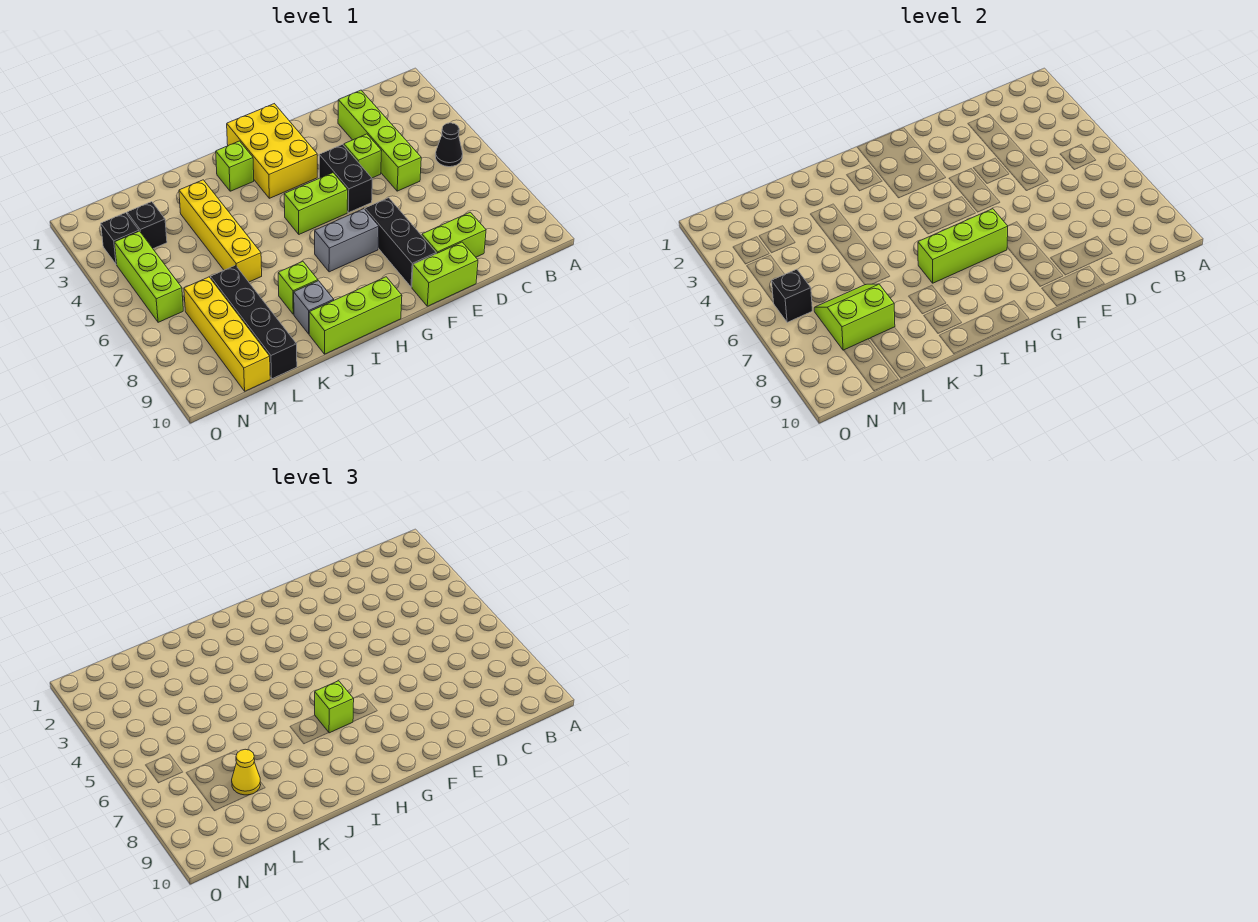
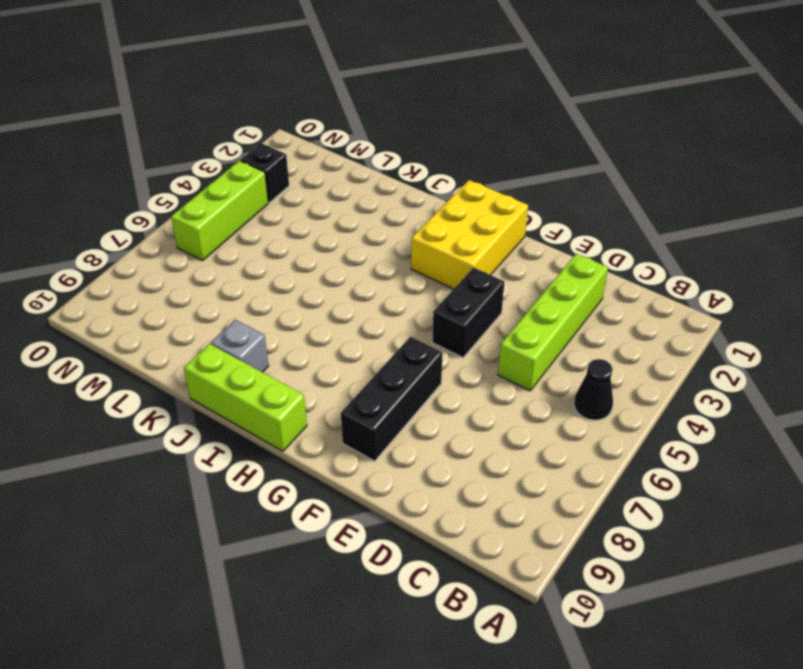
none -> lime 1x2 brick [422,212,486,257]
none -> lime 1x1 brick [344,134,382,178]
none -> lime 1x2 brick [412,242,478,306]

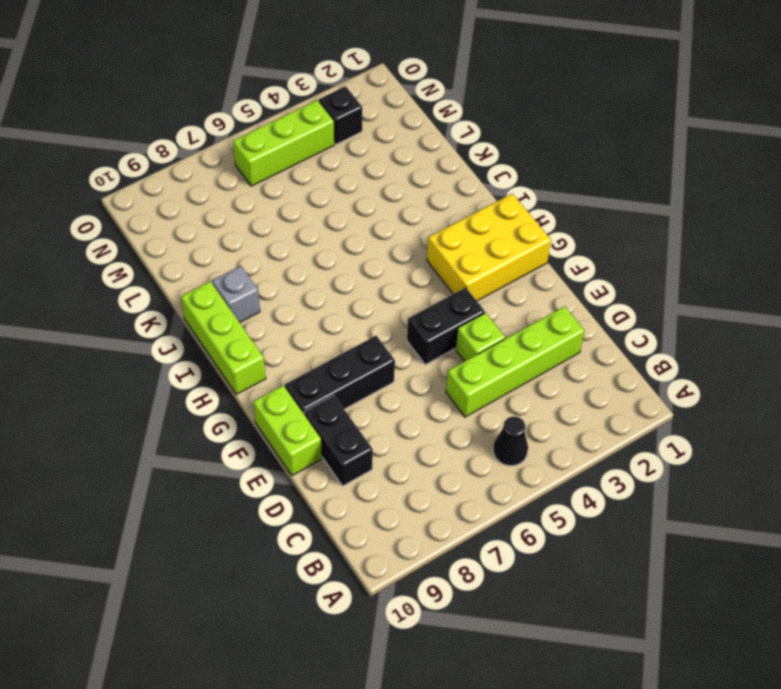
black 1x2 brick [304,396,373,486] -> lime 1x2 brick [422,212,486,257]
none -> lime 1x2 brick [284,173,348,234]
none -> grey 1x2 brick [315,209,379,272]
none -> lime 1x1 brick [216,141,254,191]

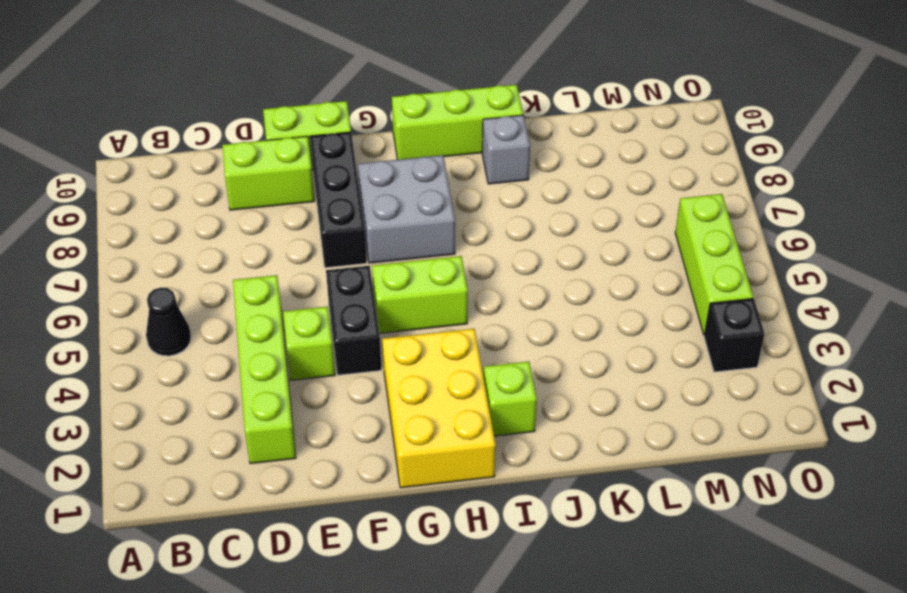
grey 2x2 brick [358,155,455,263] -> grey 1x2 brick [315,209,379,272]
none -> lime 1x1 brick [278,261,318,314]
none -> yellow 1x4 brick [179,180,262,282]
none -> black 1x4 brick [211,265,297,379]

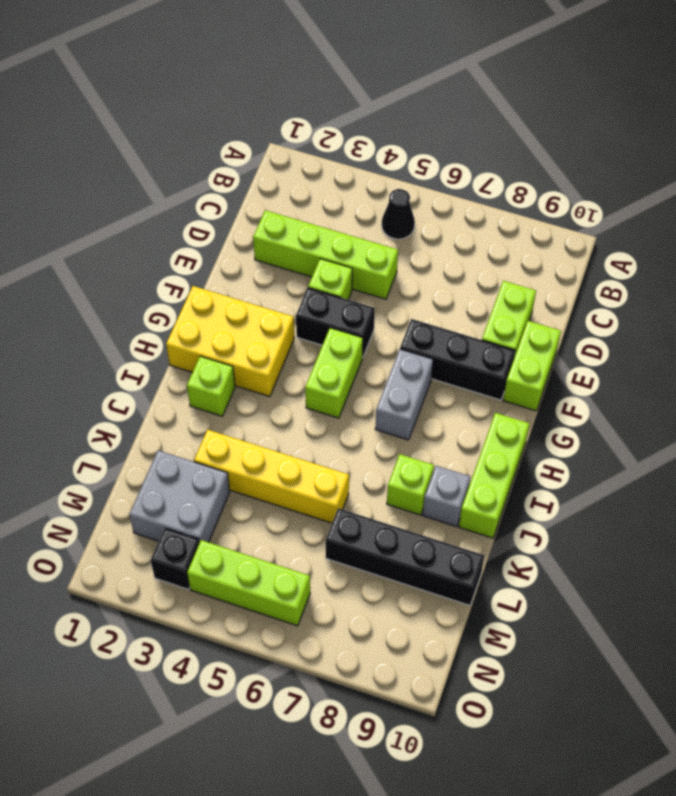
grey 2x2 brick [129,450,230,542] -> black 1x1 brick [127,202,167,249]
none -> yellow 1x4 brick [184,277,270,391]
none -> lime 1x3 brick [918,209,1008,283]
none -> lime 2x2 slope [814,284,895,350]

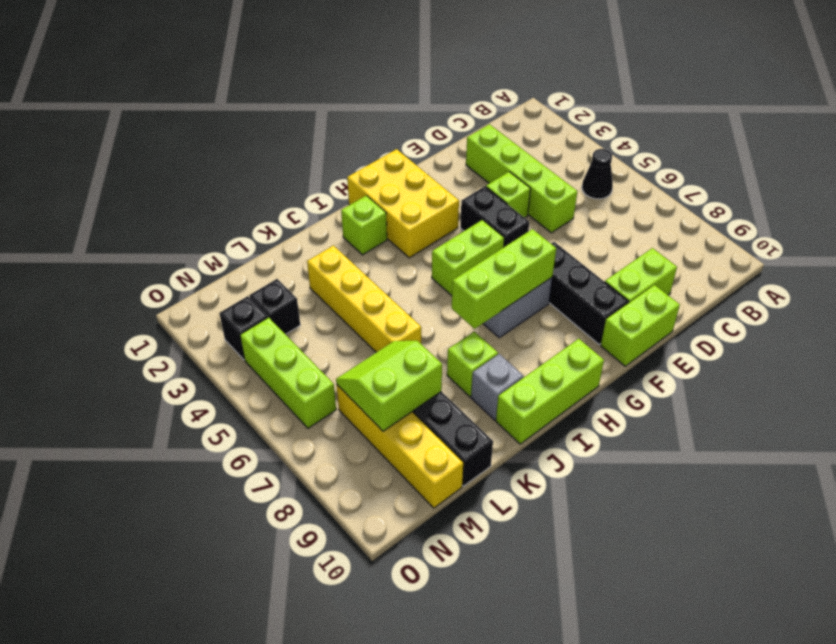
none -> black 1x1 brick [772,269,812,322]
none -> lime 1x1 brick [315,681,354,733]
none -> yellow 1x1 cone [232,749,261,795]

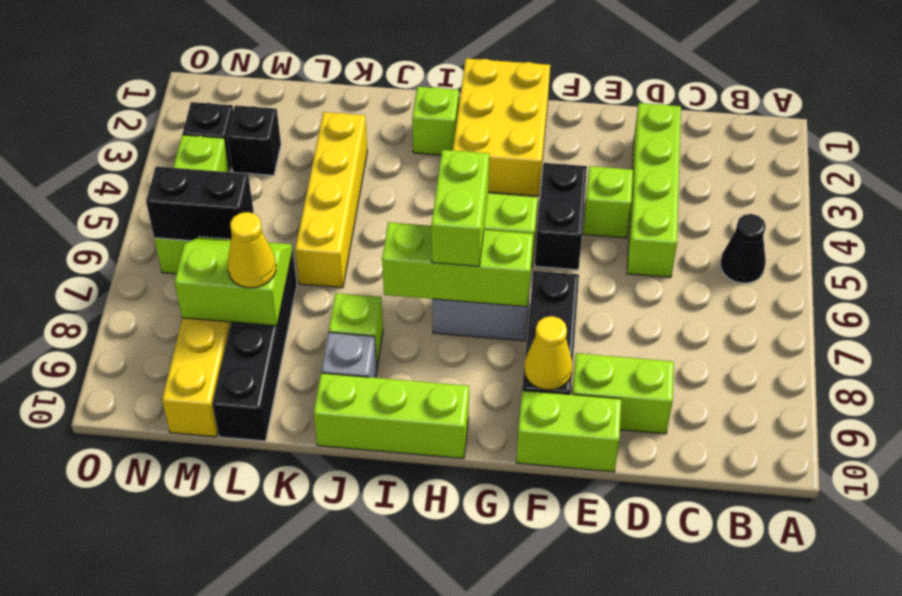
yellow 1x1 cone [524,316,573,390] -> none
lime 1x2 brick [431,150,489,266] -> lime 1x1 brick [315,681,354,733]
black 1x2 brick [146,167,254,241] -> black 1x1 brick [772,269,812,322]

